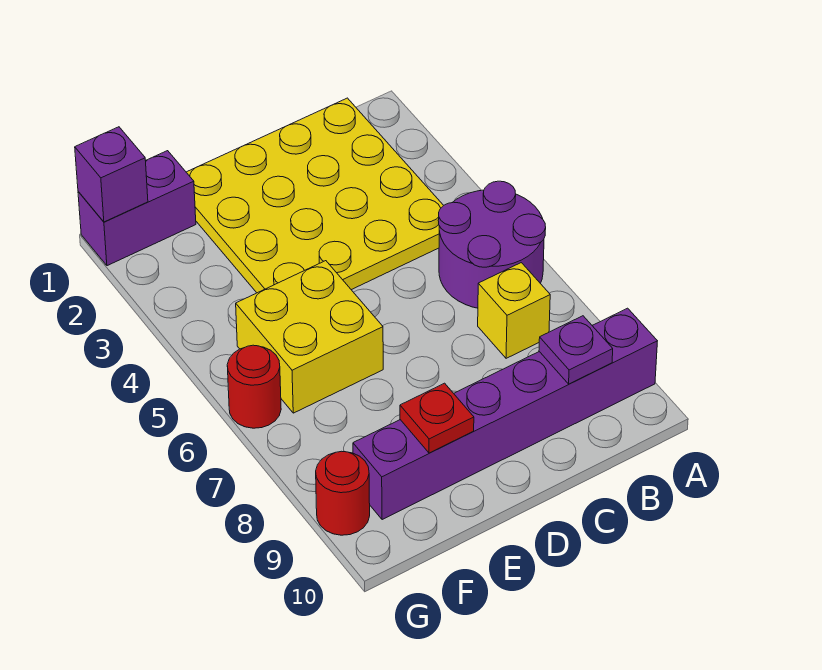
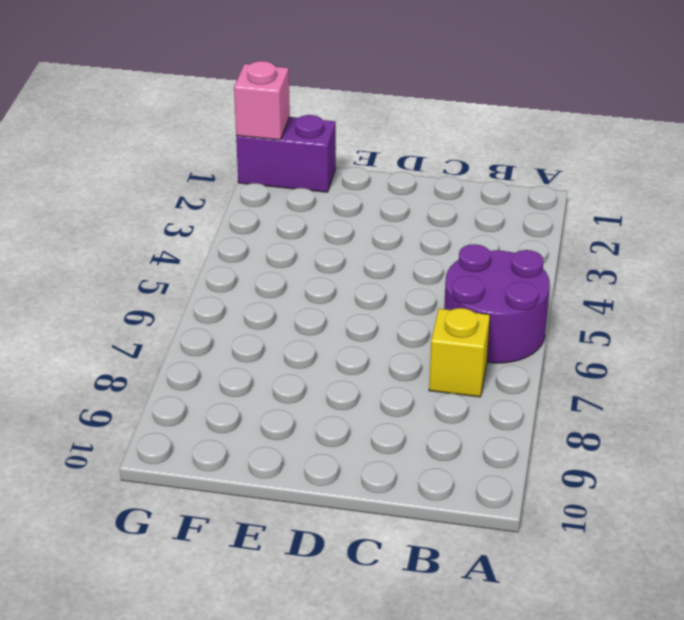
pink 1x1 brick [234,61,290,140] -> purple 1x1 brick [75,127,148,222]
none -> purple 1x6 brick [353,308,657,520]
none -> yellow 4x4 plate [186,98,444,293]

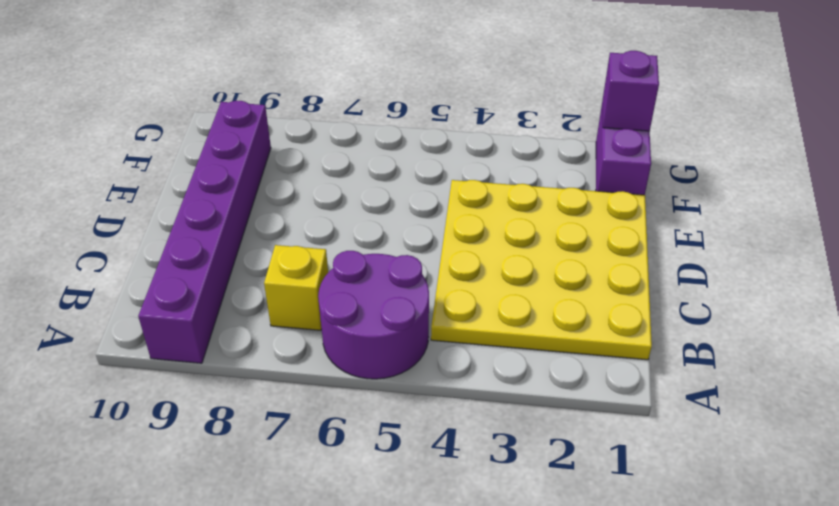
none -> yellow 2x2 brick [236,261,383,413]
none -> red 1x1 round brick [227,345,281,428]

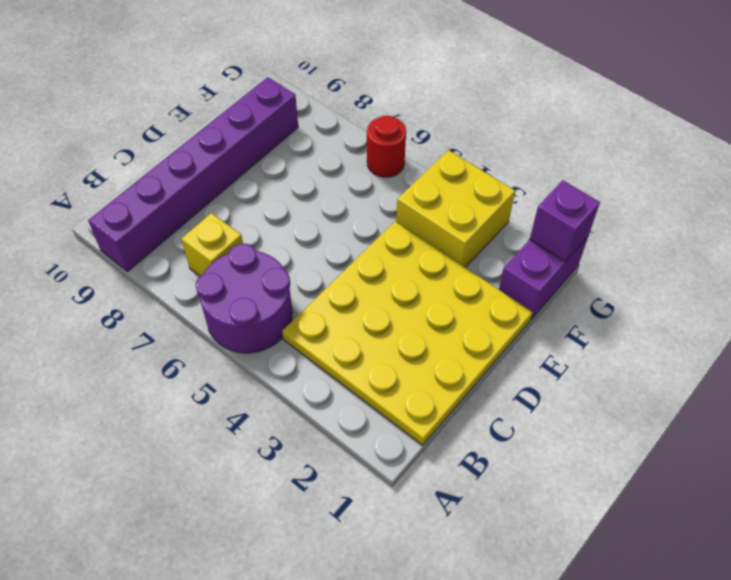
yellow 2x2 brick [396,150,515,268] -> yellow 2x2 brick moved to [236,261,383,413]
none -> red 1x1 round brick [316,451,370,535]
none -> purple 1x1 plate [539,316,613,384]

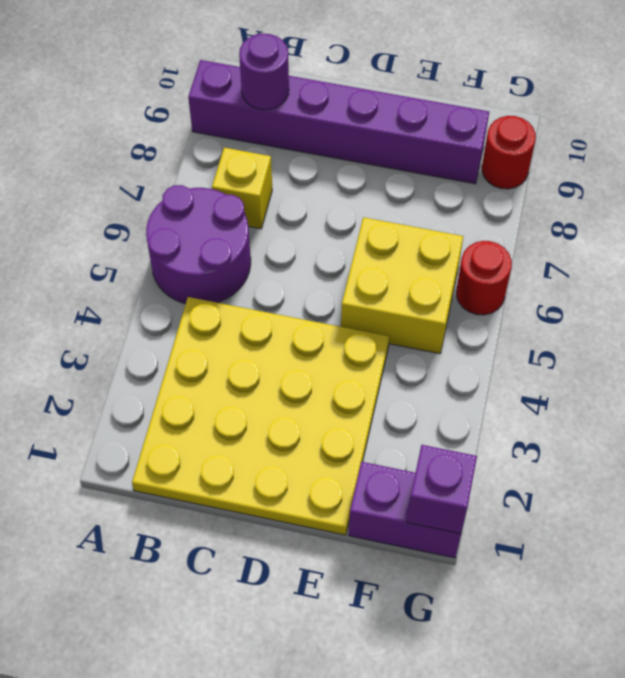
purple 1x1 round brick [239,34,289,110] -> purple 1x1 plate [539,316,613,384]
none -> red 1x1 plate [400,383,474,453]

